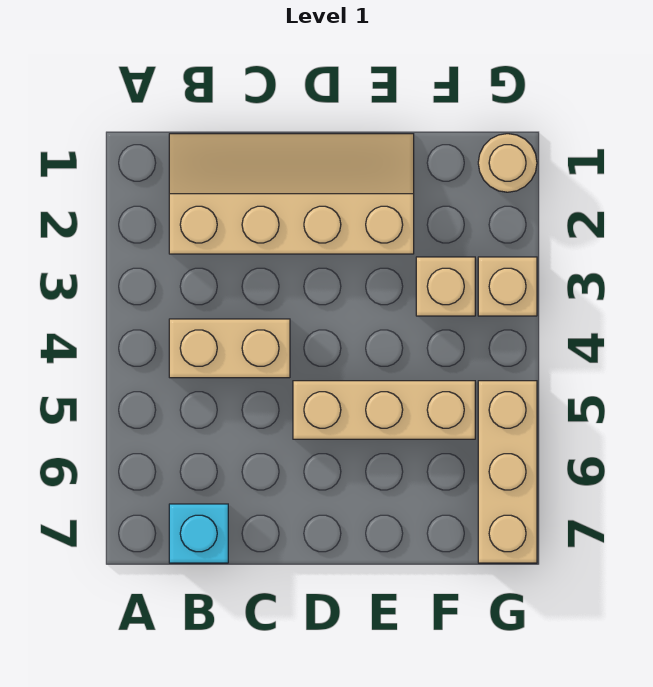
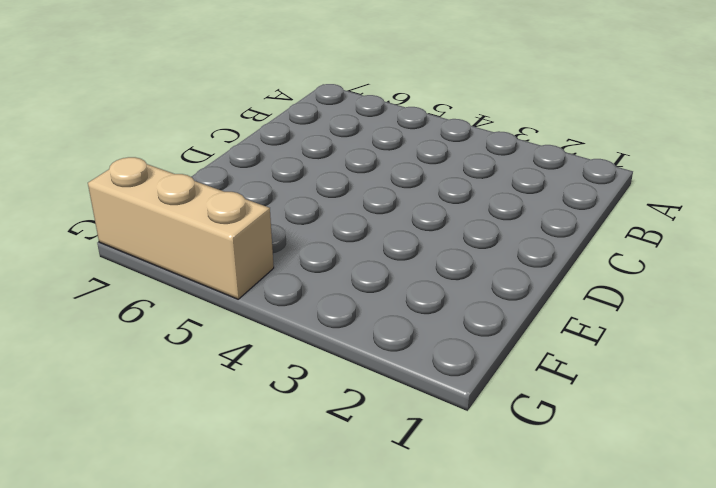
none -> tan 2x4 slope [169,134,414,254]
none -> tan 1x2 brick [169,319,290,378]

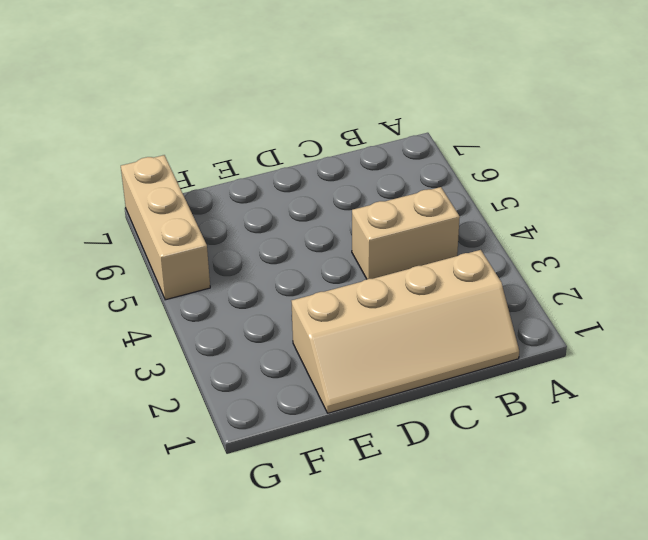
none -> cyan 1x1 brick [169,504,228,563]
none -> tan 1x3 brick [293,381,475,439]

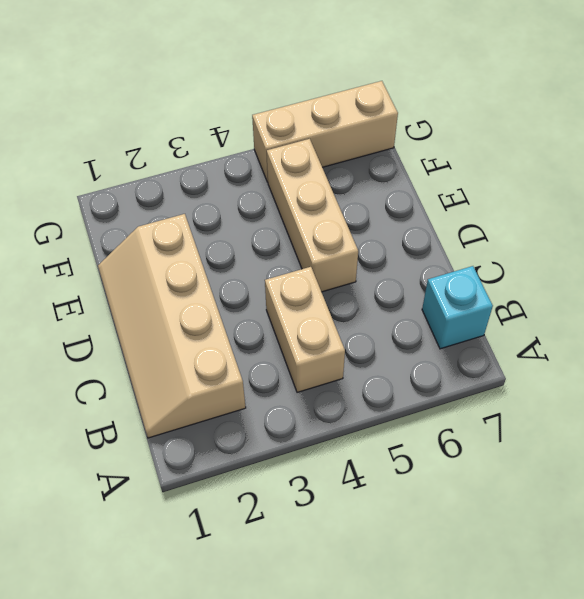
none -> tan 1x1 brick [416,257,475,316]
none -> tan 1x1 round brick [478,134,537,192]

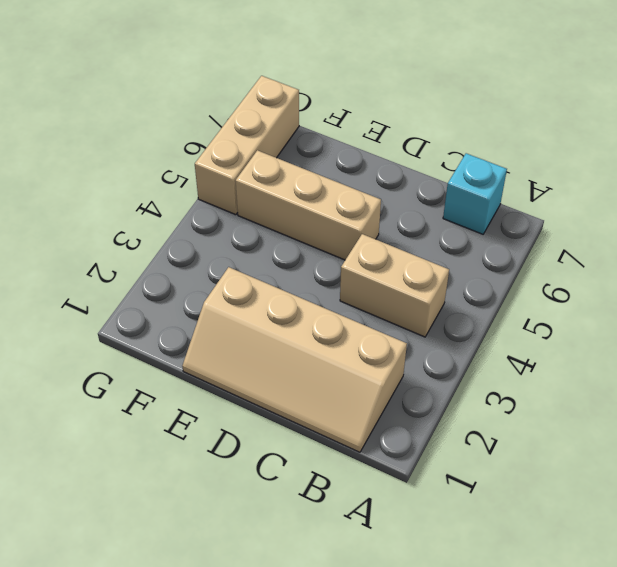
none -> tan 1x1 brick [416,257,475,316]
none -> tan 1x1 round brick [478,134,537,192]

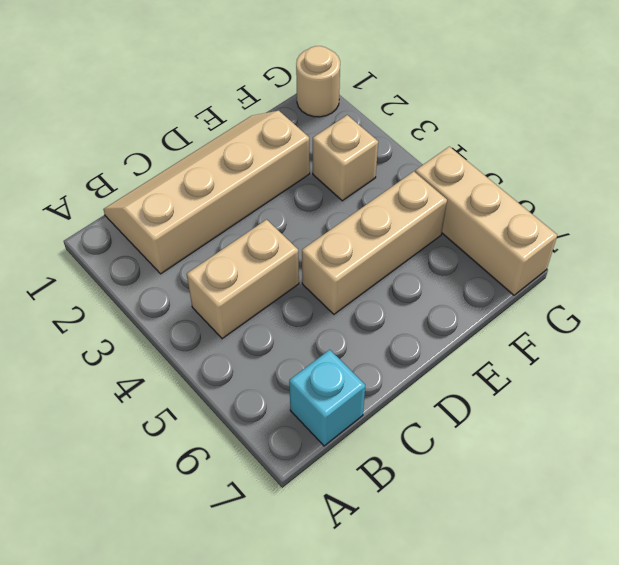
none -> tan 1x1 brick [478,257,537,316]

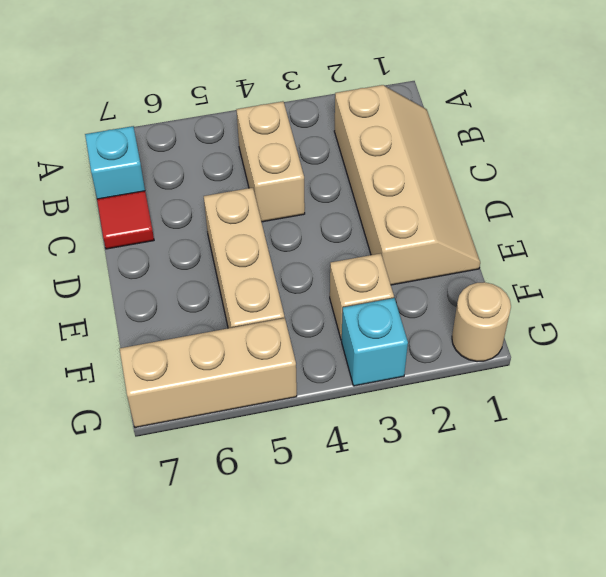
red 1x1 tile [97,191,154,249] -> none
cyan 1x1 brick [342,298,408,386] -> tan 1x1 brick [478,257,537,316]

